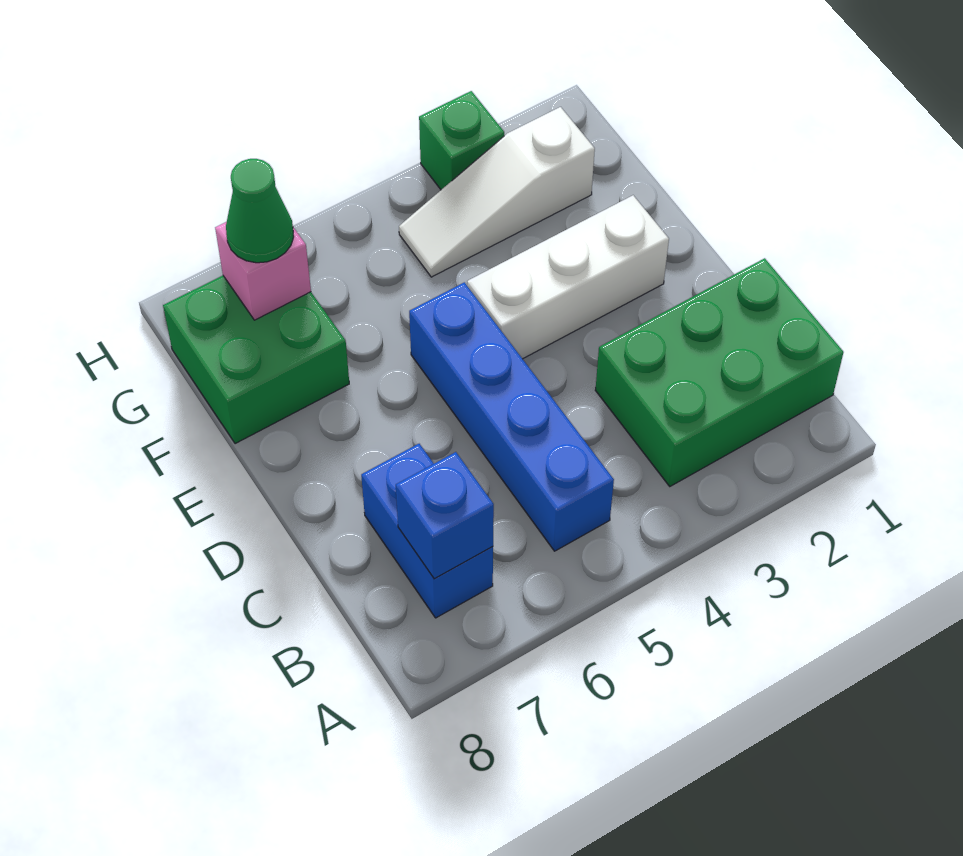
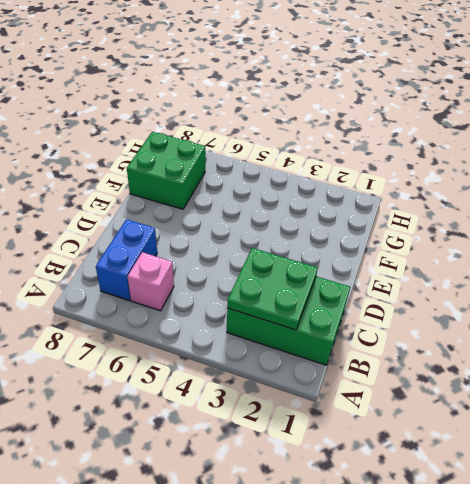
green 2x2 plate [227,248,318,330] -> none
pink 1x1 brick [127,252,174,311] -> pink 1x1 brick moved to [215,222,311,320]
none -> blue 1x4 brick [409,282,614,551]
none -> white 1x3 brick [467,195,669,359]

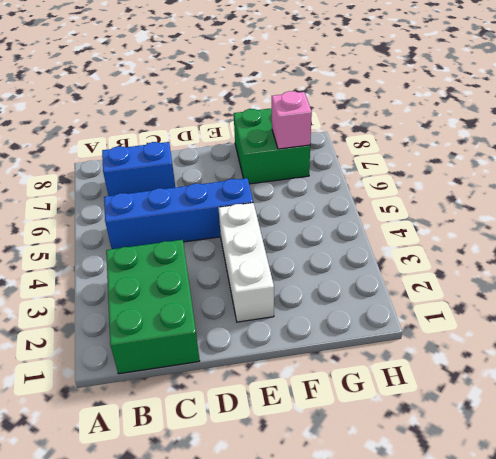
none -> white 1x3 slope [399,107,595,277]
none -> green 1x1 brick [419,91,504,190]

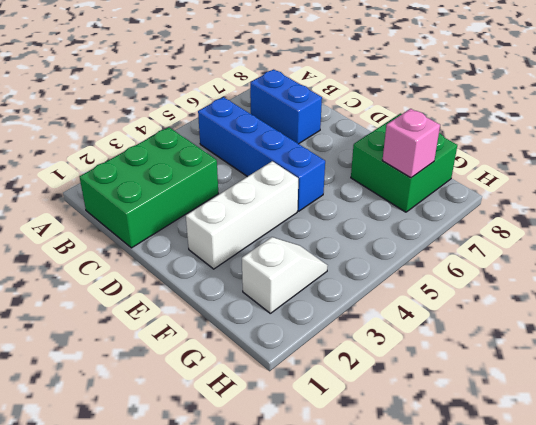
white 1x2 slope [242,237,328,313] -> white 1x3 slope [399,107,595,277]
none -> green 1x1 brick [419,91,504,190]
none -> blue 1x1 brick [396,452,494,579]

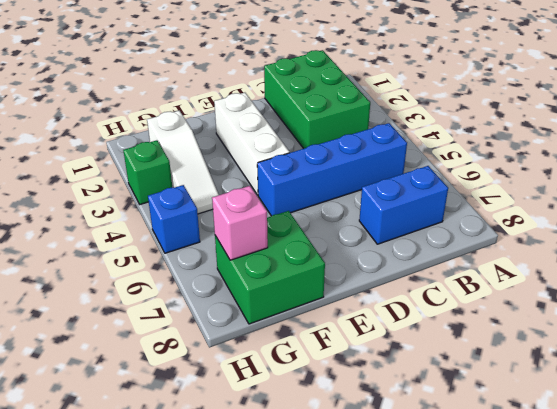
blue 1x1 brick [148,185,200,253] -> blue 1x1 brick moved to [396,452,494,579]
none -> green 1x1 cone [226,159,294,263]

